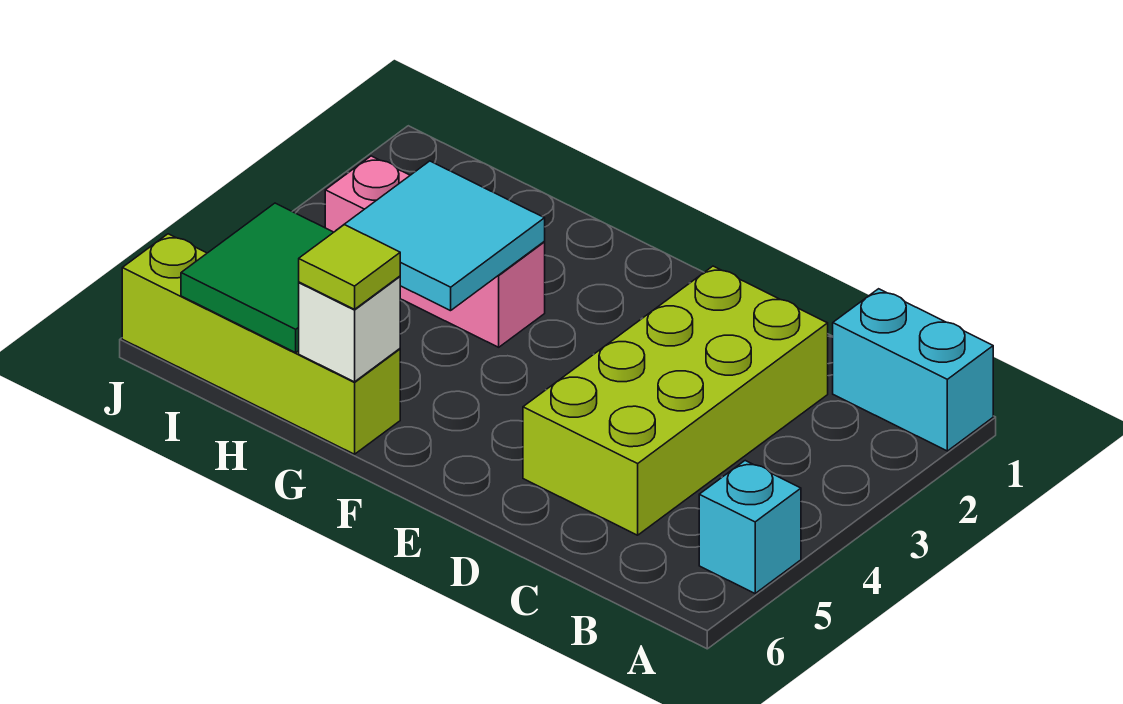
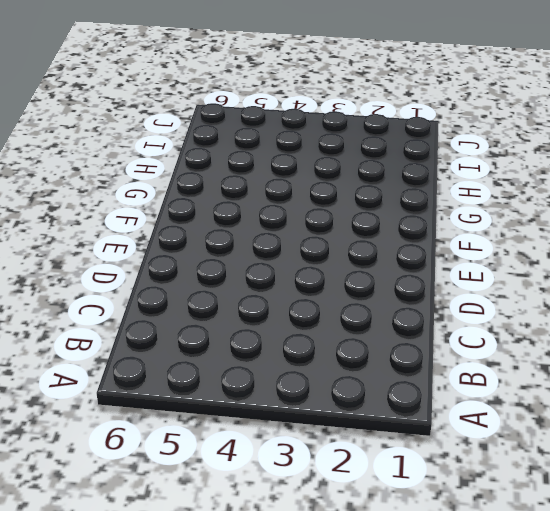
none -> cyan 1x2 brick [833,289,993,451]
none -> cyan 1x1 brick [699,461,801,593]

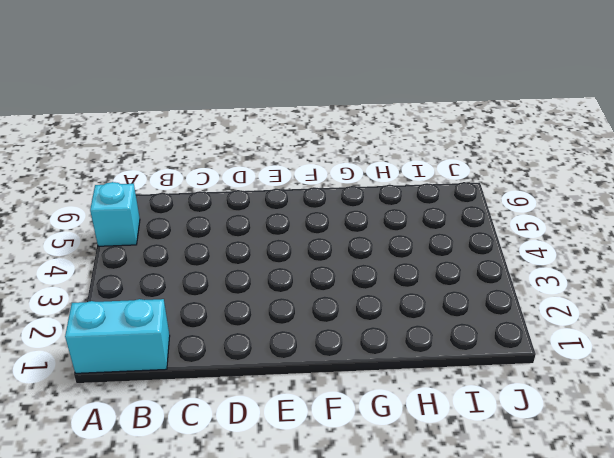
none -> lime 2x4 brick [523,266,828,535]
none -> pink 1x3 brick [325,156,545,347]

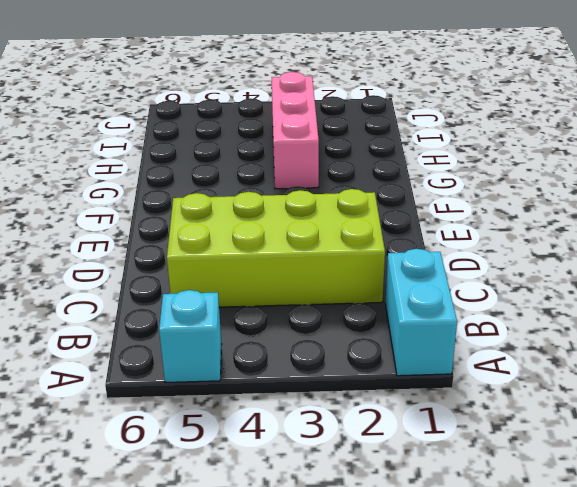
none -> lime 1x4 brick [122,234,400,454]
none -> cyan 2x2 tile [337,161,545,311]

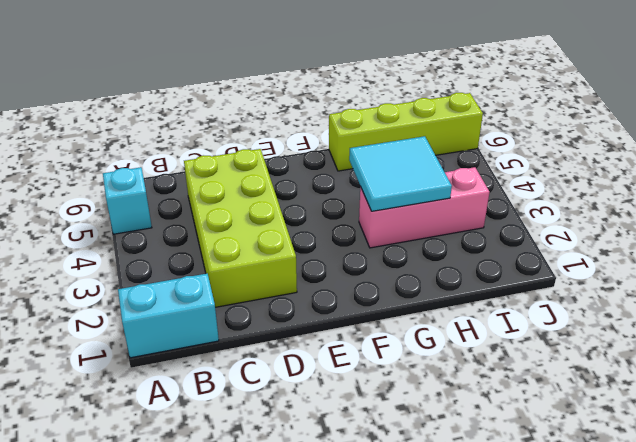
none -> white 1x1 brick [299,276,400,382]
none -> green 2x2 tile [181,203,334,353]

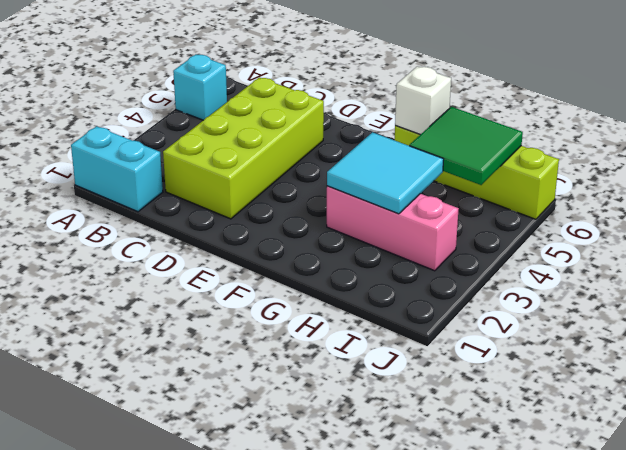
none -> lime 1x1 tile [299,225,400,309]

